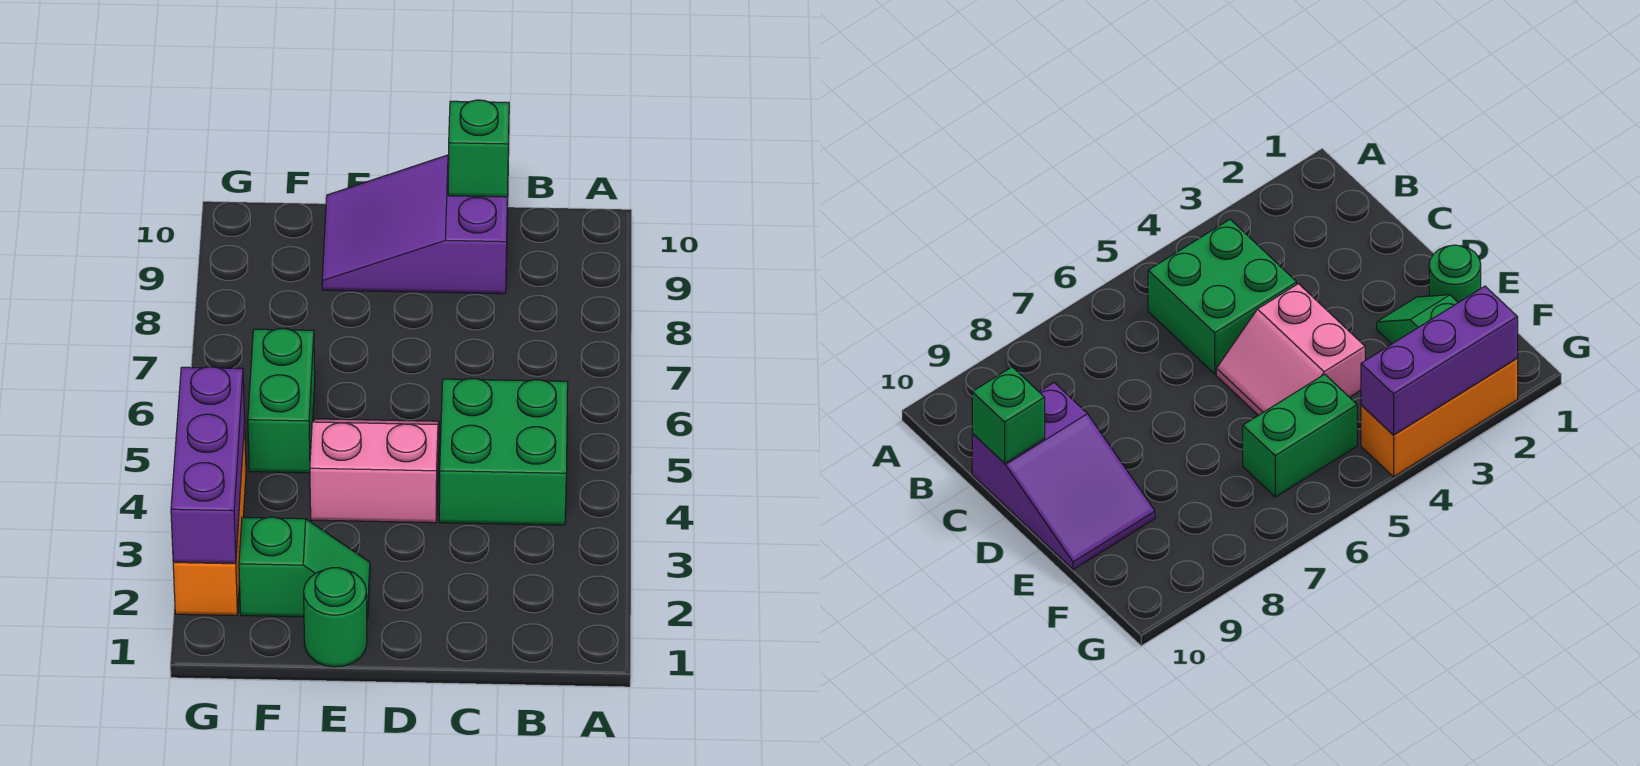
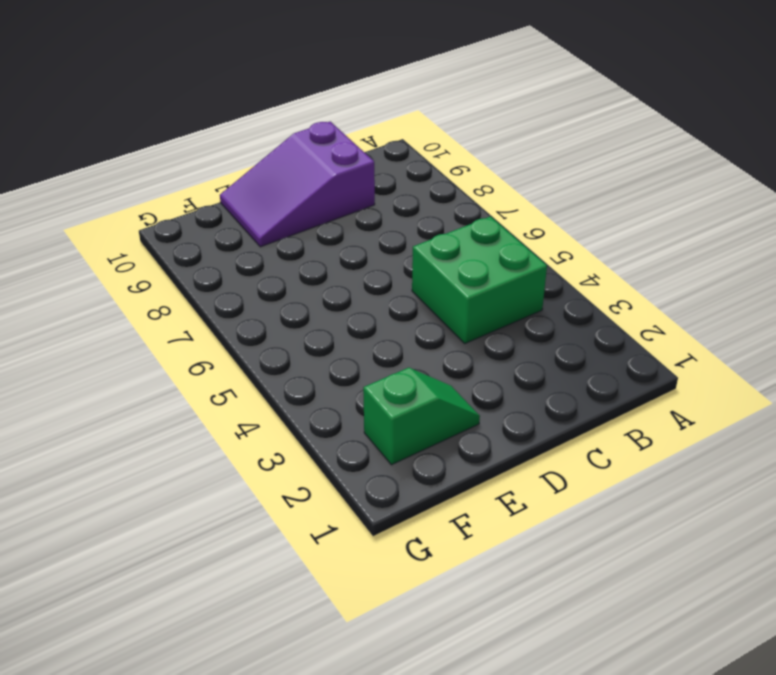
none -> pink 2x2 slope [310,419,439,523]
none -> green 1x1 round brick [304,568,367,667]

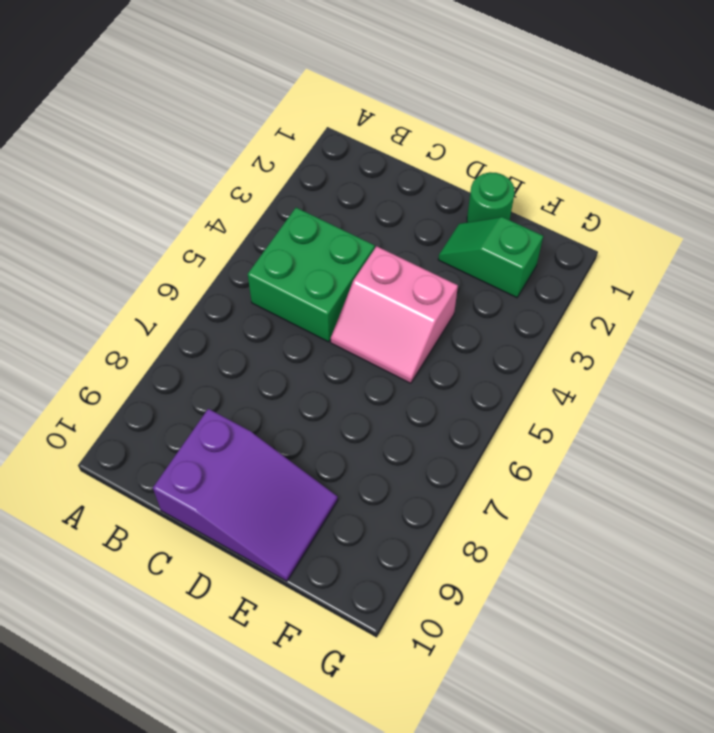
none -> green 1x2 brick [248,329,315,473]
none -> orange 1x3 brick [173,424,246,615]

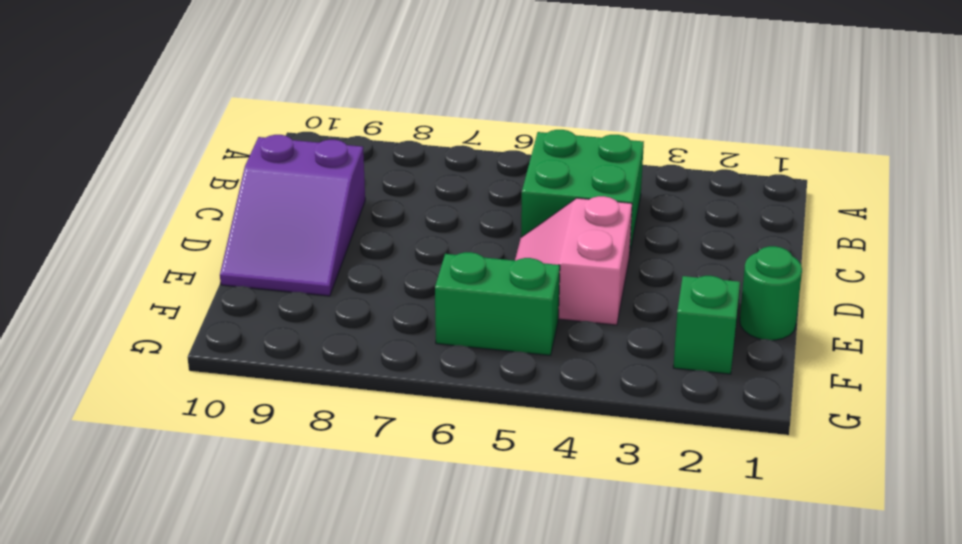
none -> orange 1x3 brick [173,424,246,615]
none -> green 1x1 brick [448,100,509,197]

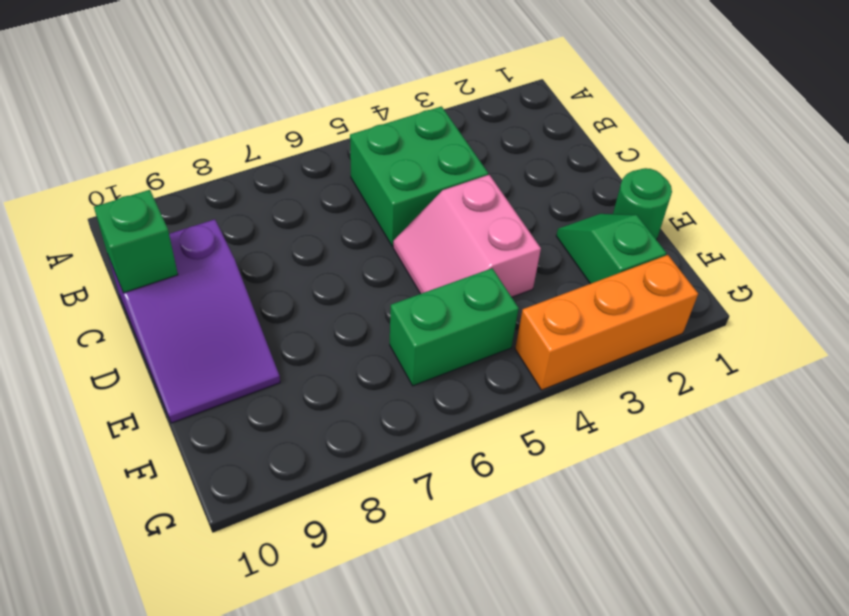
none -> purple 1x3 brick [171,367,245,563]

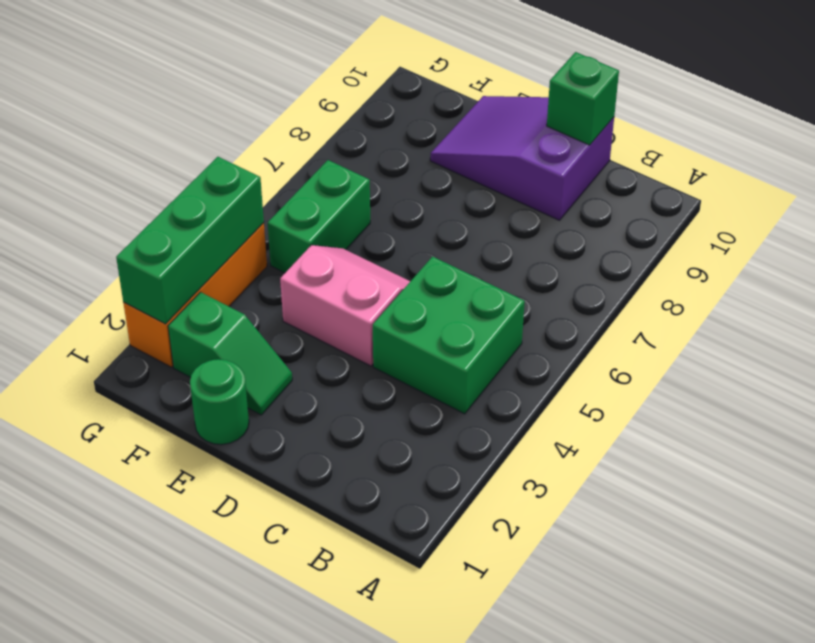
green 1x3 brick [116,157,264,324] -> purple 1x3 brick [171,367,245,563]

